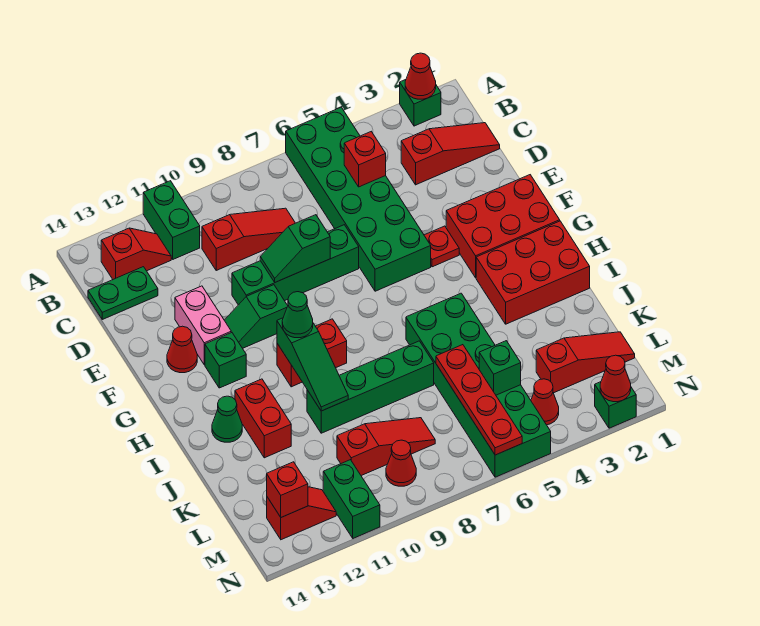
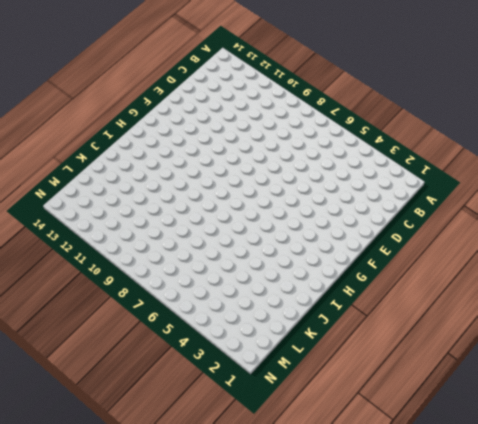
none -> green 1x1 brick [400,80,441,126]
none -> green 2x6 brick [286,107,431,291]
none -> green 1x2 brick [143,181,200,259]
none -> red 1x2 slope [101,228,171,279]

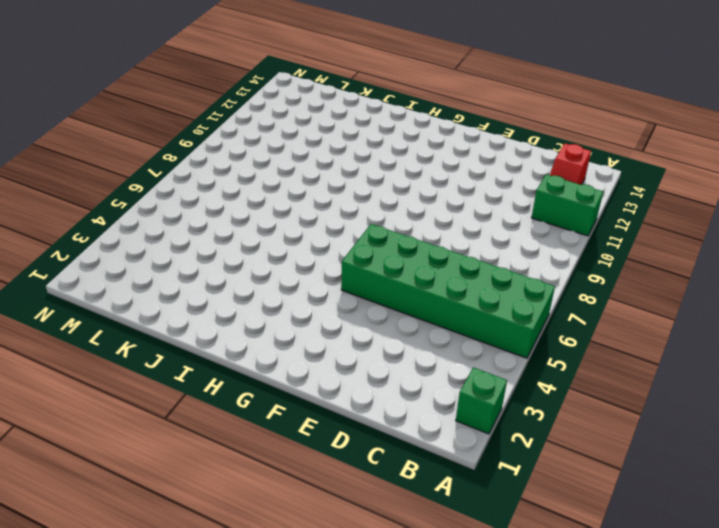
none -> red 1x3 slope [401,123,500,185]
none -> red 1x3 slope [202,208,295,270]
none -> green 1x2 plate [88,267,158,319]
none -> green 1x4 brick [232,225,359,305]

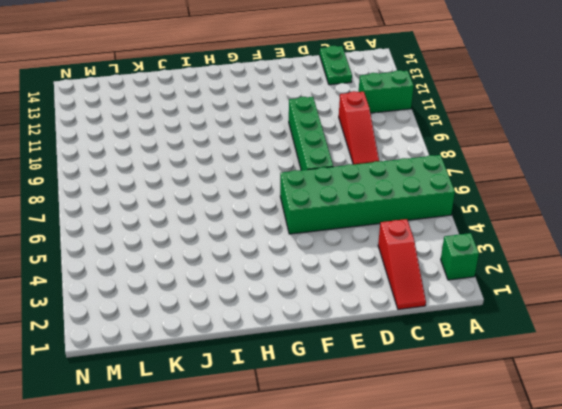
none -> red 1x2 slope [101,228,171,279]
none -> pink 1x2 brick [175,286,231,365]
none -> red 2x3 brick [446,175,560,278]
none -> red 1x1 plate [424,226,459,267]

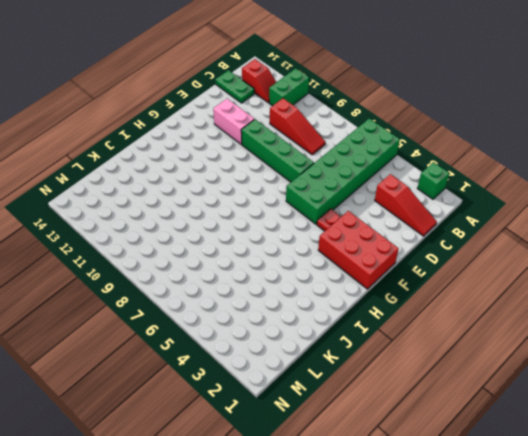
pink 1x2 brick [213,99,254,144] -> pink 1x2 brick turned to [175,286,231,365]
none -> green 1x2 slope [224,285,288,348]
none -> red 1x1 cone [167,326,197,373]
none -> green 1x1 brick [205,332,246,388]
none -> red 2x3 brick [476,221,590,324]

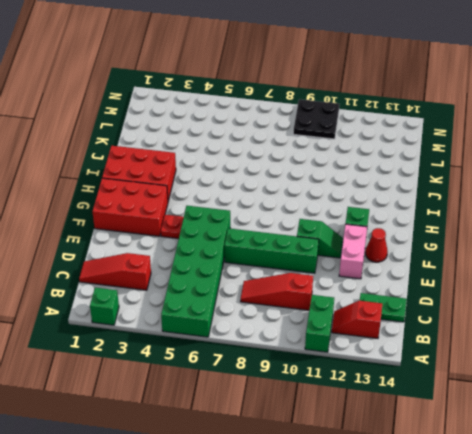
black 2x2 plate [293,99,339,139] -> red 1x1 cone [386,440,416,486]
none -> red 1x2 brick [277,319,347,387]
none -> green 2x6 brick [406,293,551,477]
none -> red 1x2 brick [235,379,291,458]
none -> green 1x1 cone [212,396,242,442]

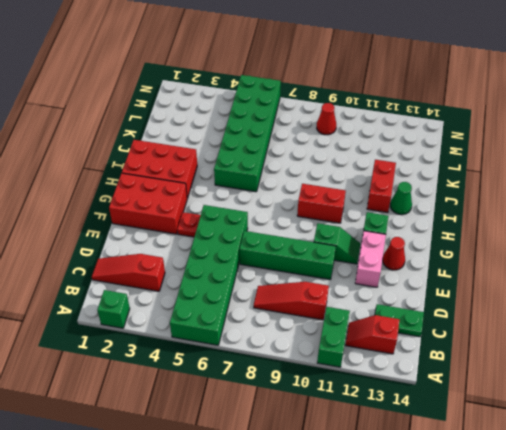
none -> green 1x4 brick [307,341,434,433]
none -> red 1x3 slope [536,332,635,393]
none -> red 1x3 slope [337,418,435,476]
none -> red 1x1 cone [531,379,559,425]

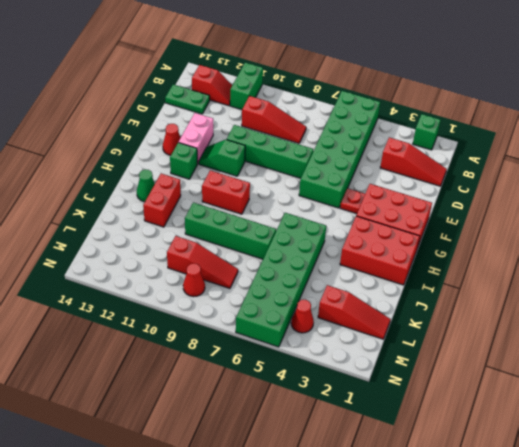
none -> green 1x2 brick [323,460,380,538]
none -> red 1x2 slope [267,487,336,540]
none -> green 1x1 brick [595,382,636,428]
none -> red 1x1 cone [405,53,436,99]

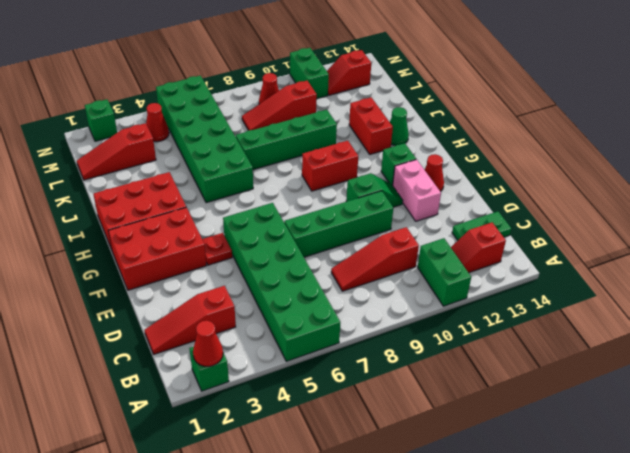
none -> red 1x1 brick [344,132,386,187]
none -> green 1x2 slope [260,215,330,282]
none -> green 1x3 slope [277,318,348,411]
none -> red 1x4 plate [436,345,522,455]

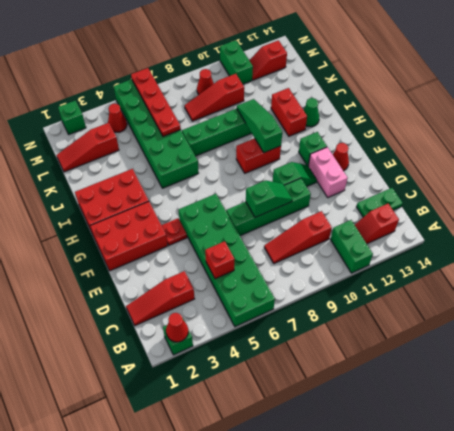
none -> green 1x1 brick [479,341,521,395]
none -> red 1x1 brick [267,462,308,517]
none -> red 1x1 cone [600,355,631,402]
none -> green 1x1 cone [282,292,313,338]

